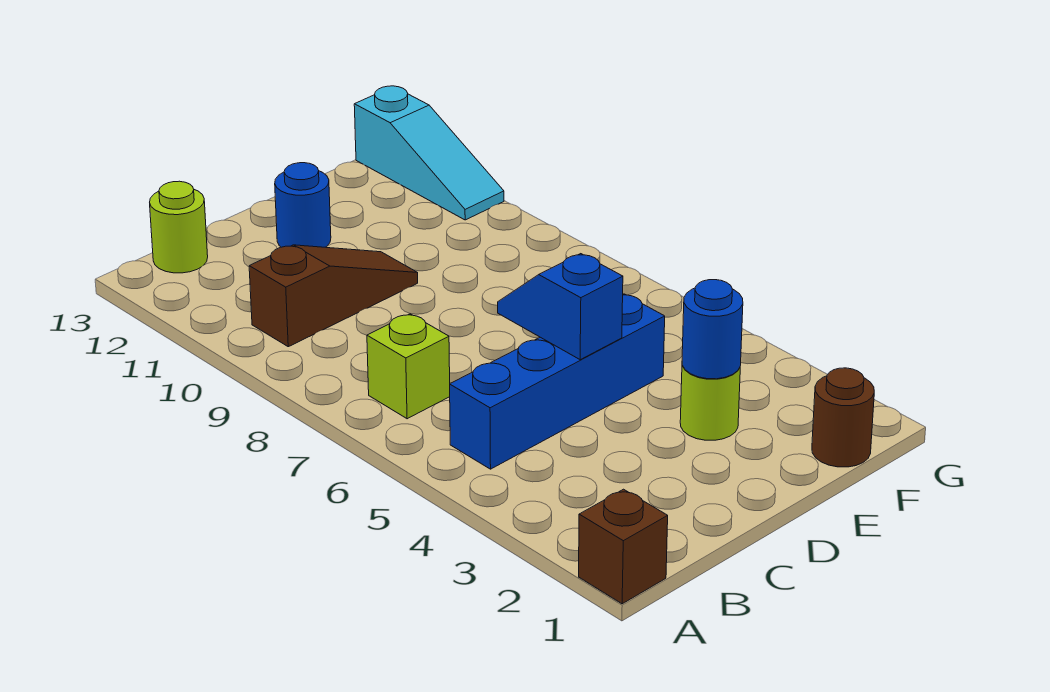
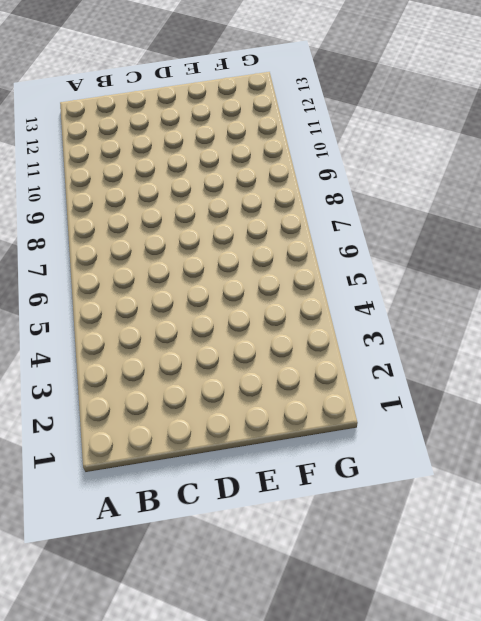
none -> brown 1x1 brick [579,489,668,604]
none -> blue 1x4 brick [450,294,665,469]

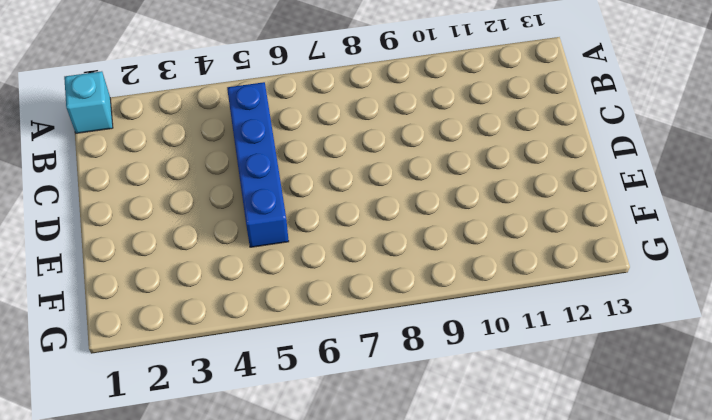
cyan 1x1 brick [64,71,113,133] -> brown 1x1 brick [579,489,668,604]
none -> lime 1x1 brick [367,314,450,419]
none -> brown 1x3 slope [249,245,418,347]

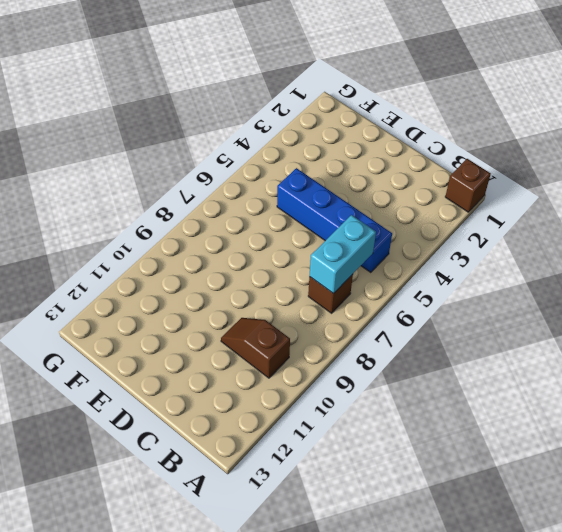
cyan 1x2 brick [310,215,376,294] -> none
brown 1x1 brick [308,274,353,313] -> lime 1x1 brick [367,314,450,419]
brown 1x2 slope [221,318,290,378] -> brown 1x3 slope [249,245,418,347]
none -> lime 1x1 round brick [150,181,208,273]
none -> blue 1x1 round brick [275,163,331,247]

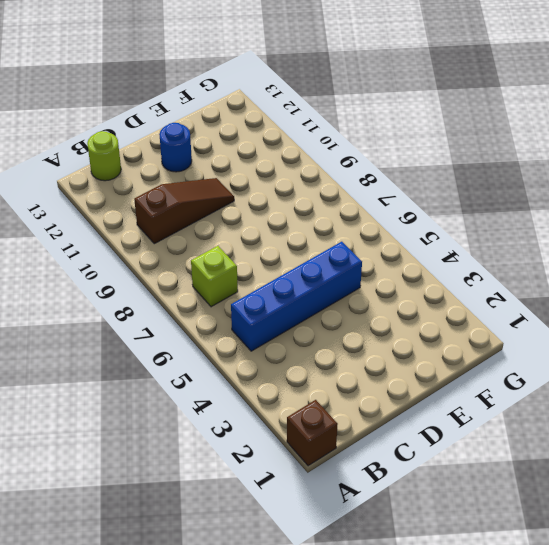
none -> lime 1x1 round brick [680,365,740,440]
none -> brown 1x1 round brick [812,368,874,467]

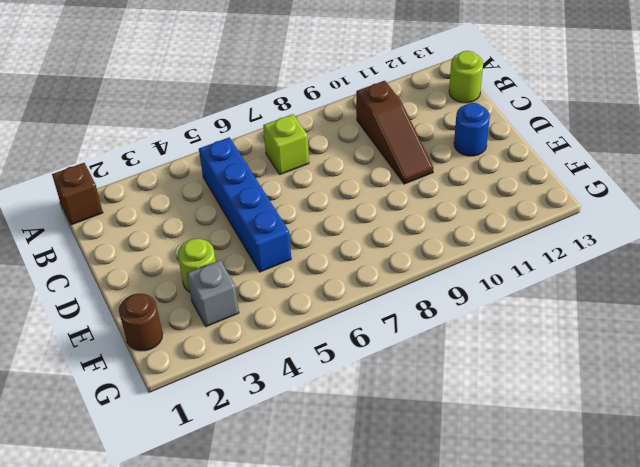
grey 1x1 brick [187,260,239,327] -> none
none -> cyan 1x3 slope [354,86,504,220]
none -> blue 1x2 slope [498,254,623,360]

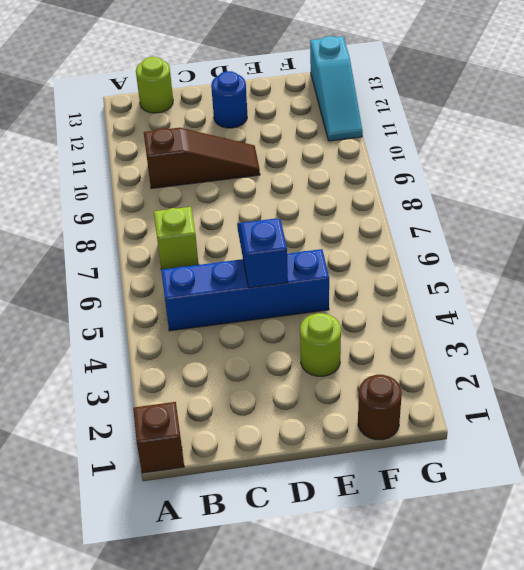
none -> blue 1x1 round brick [682,280,743,379]

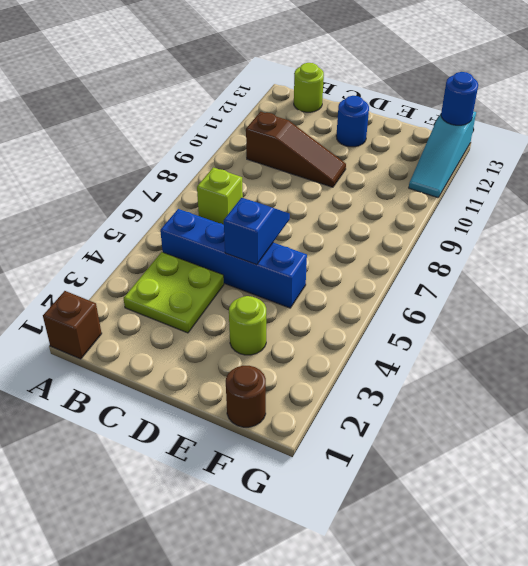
lime 2x2 plate [123,252,224,333] -> none
blue 1x1 round brick [441,72,478,125] -> blue 1x1 round brick moved to [682,280,743,379]

